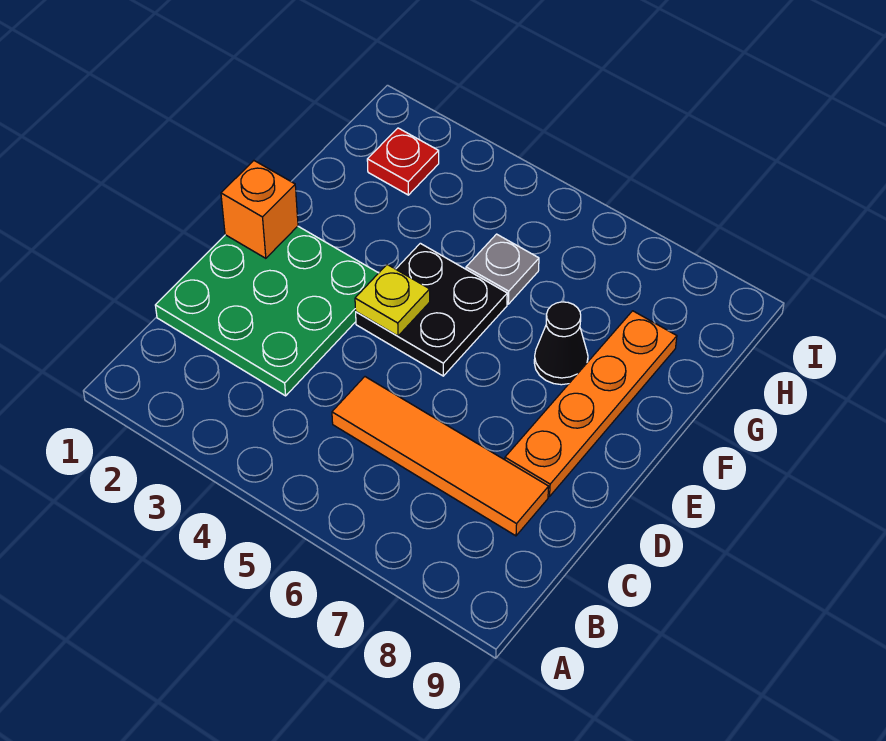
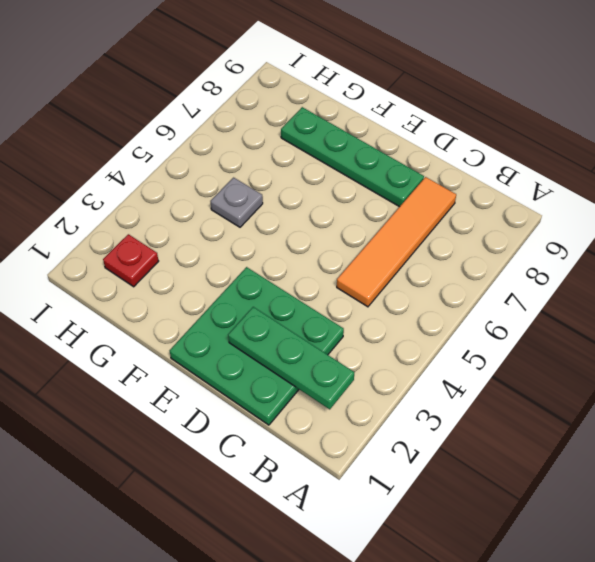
green 1x3 plate [228,307,354,409] -> none
green 1x4 plate [281,107,424,207] -> orange 1x4 plate [505,311,677,497]
none -> black 2x2 plate [356,243,507,376]
none -> black 1x1 cone [534,302,588,385]

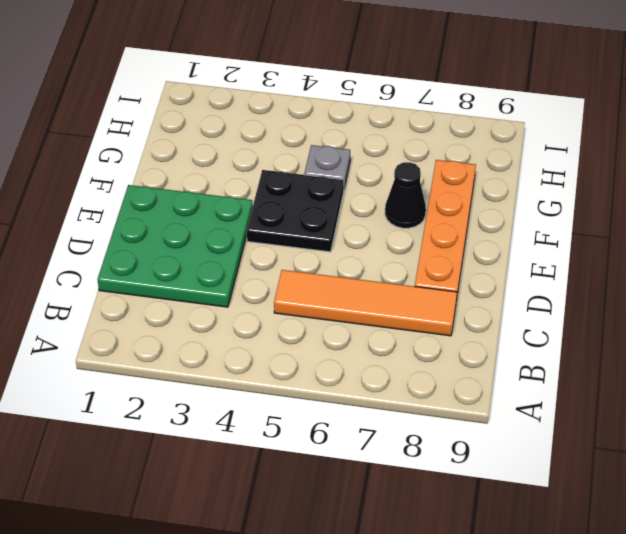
none -> red 1x1 plate [367,128,439,195]
none -> orange 1x1 brick [221,161,298,258]

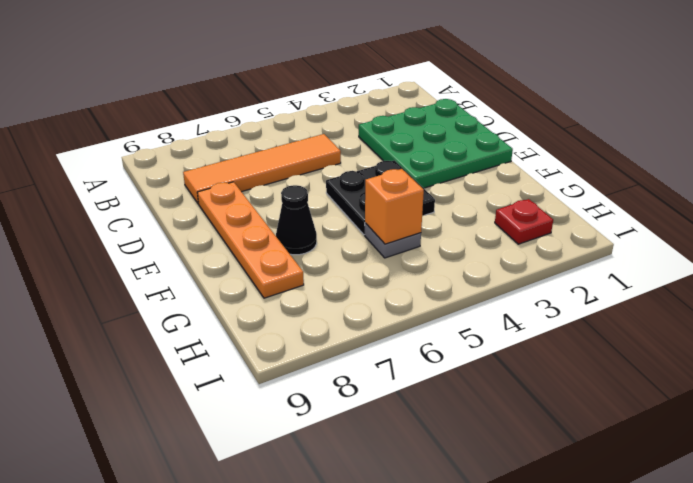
orange 1x1 brick [365,169,424,244] -> orange 1x1 brick moved to [221,161,298,258]
none -> yellow 1x1 plate [355,265,430,336]

